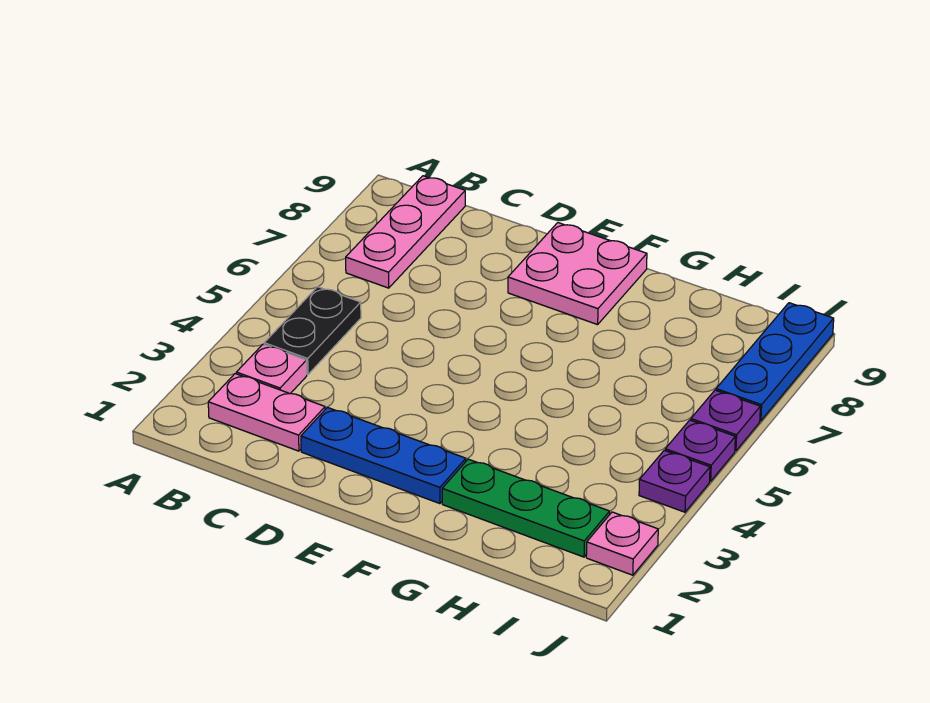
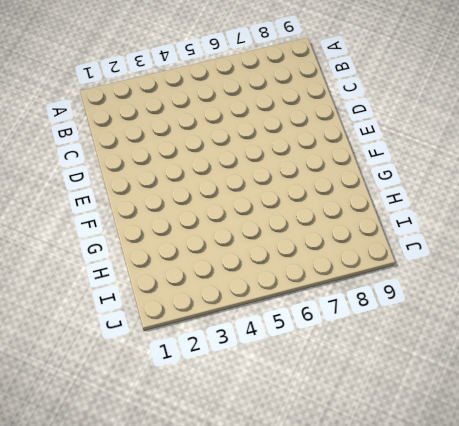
none -> pink 1x2 plate [208,374,325,451]
none -> pink 1x1 plate [236,344,307,394]
none -> black 1x2 plate [264,287,361,374]

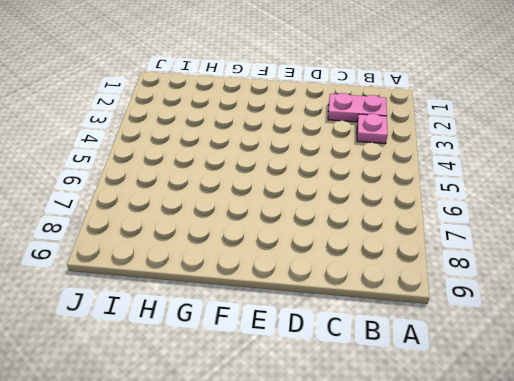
none -> black 1x2 plate [264,287,361,374]
none -> pink 1x3 plate [346,176,465,288]
none -> blue 1x3 plate [301,407,466,504]

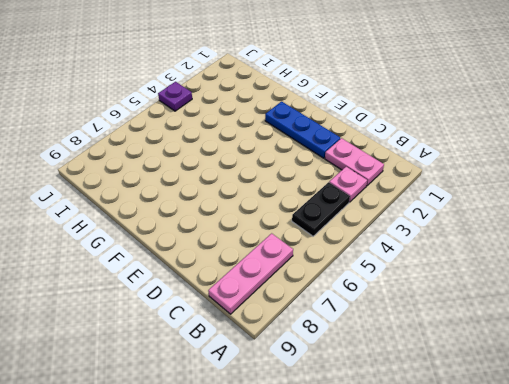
none -> pink 2x2 plate [508,223,647,325]
none -> green 1x3 plate [442,459,610,557]
none -> pink 1x1 plate [586,512,658,575]

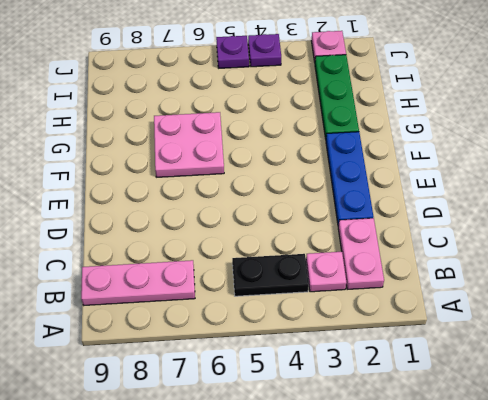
pink 2x2 plate [154,112,224,177] -> pink 2x2 plate moved to [508,223,647,325]
none -> purple 1x1 plate [691,390,760,451]
none -> blue 1x3 plate [716,303,834,421]

